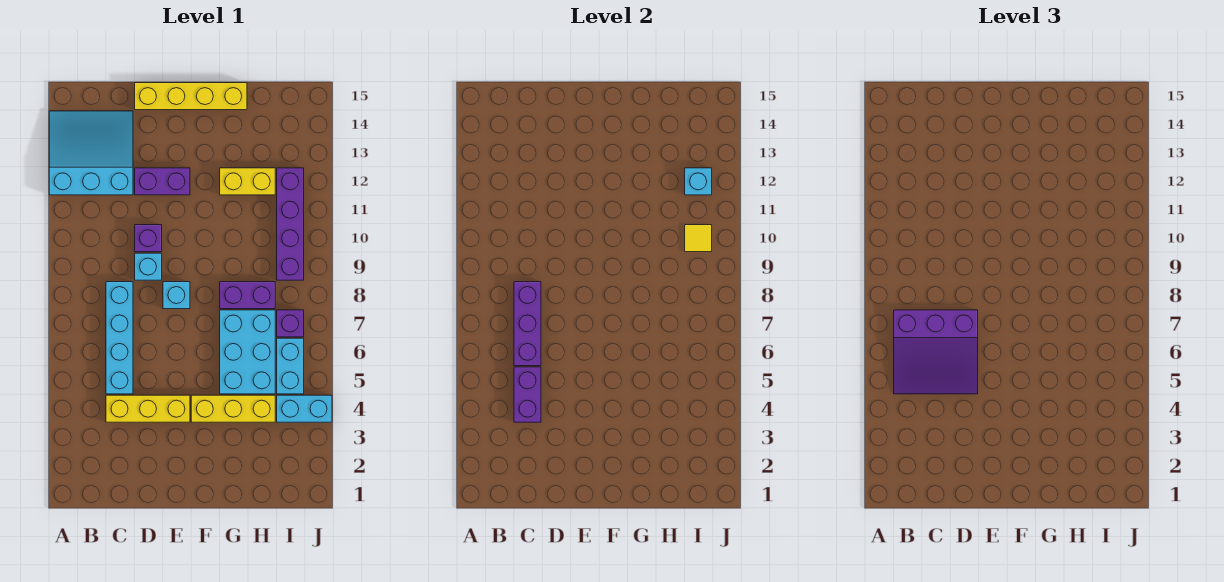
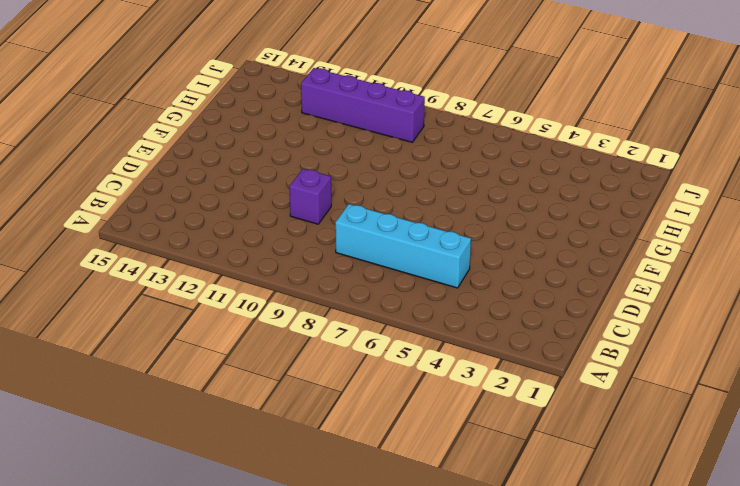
none -> cyan 3x3 slope [49,111,133,195]
none -> yellow 1x3 brick [106,395,190,422]
none -> cyan 1x1 brick [135,253,162,280]

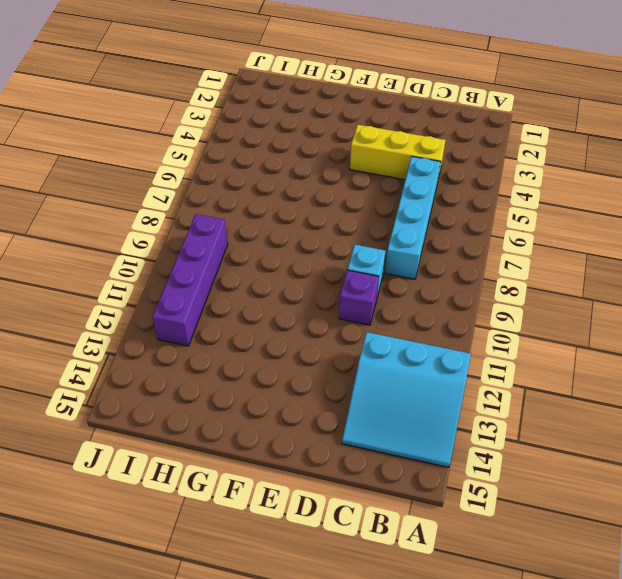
none -> purple 1x2 brick [135,168,190,195]
none -> yellow 1x4 brick [135,83,247,110]
none -> cyan 1x1 brick [163,282,190,309]

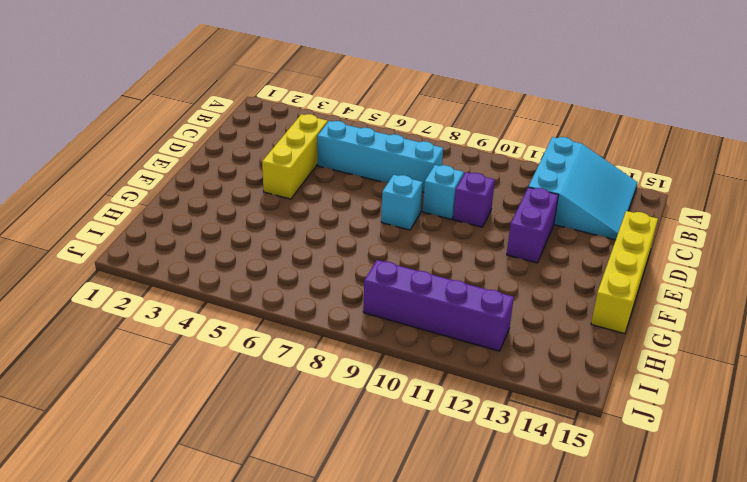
none -> yellow 1x3 brick [191,395,275,422]
none -> cyan 2x3 brick [220,310,275,394]
none -> purple 1x2 brick [220,282,275,309]

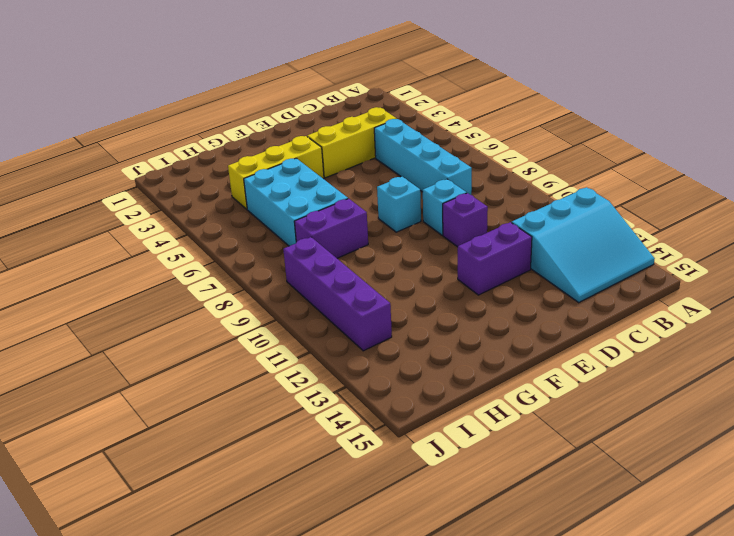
none -> yellow 1x4 brick [135,83,247,110]
none -> yellow 1x2 brick [220,168,275,195]
none -> cyan 1x2 brick [277,395,332,422]

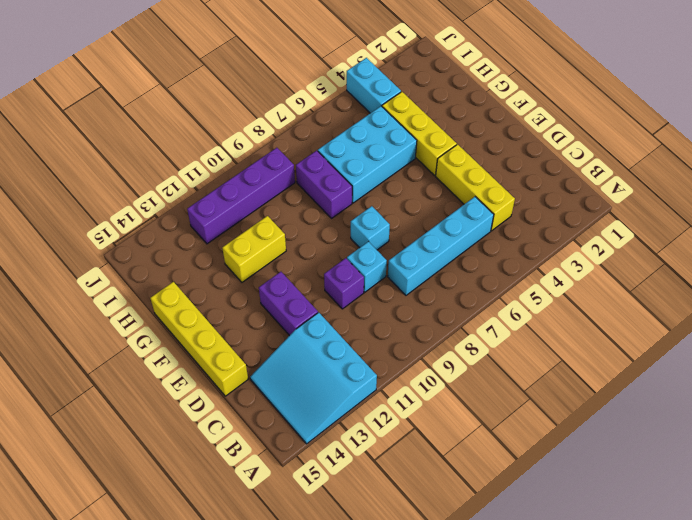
yellow 1x2 brick [222,216,286,282] -> yellow 1x2 brick turned to [220,168,275,195]
none -> cyan 1x2 brick [277,338,304,394]
none -> purple 1x1 brick [277,310,304,337]
none -> purple 1x2 brick [514,367,541,422]

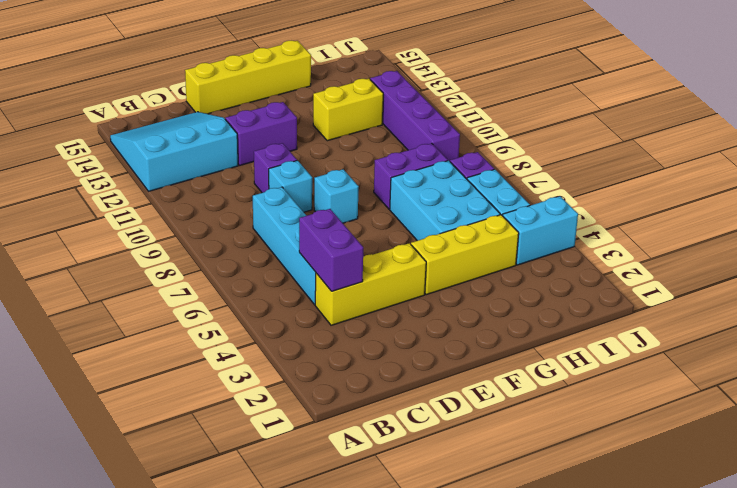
none -> purple 1x3 brick [514,282,541,366]
none -> yellow 1x1 tile [685,225,712,252]
none -> cyan 1x1 brick [685,168,712,195]

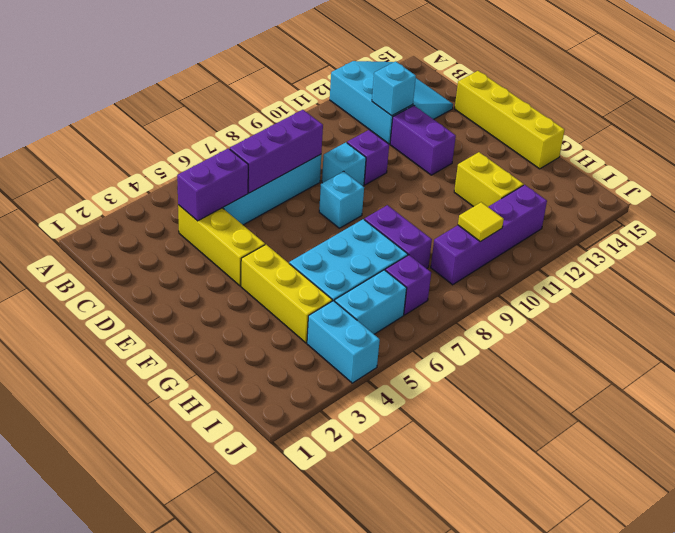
cyan 1x1 brick [372,61,416,116] -> cyan 1x1 brick moved to [685,168,712,195]
none -> purple 3x3 slope [894,310,978,394]

